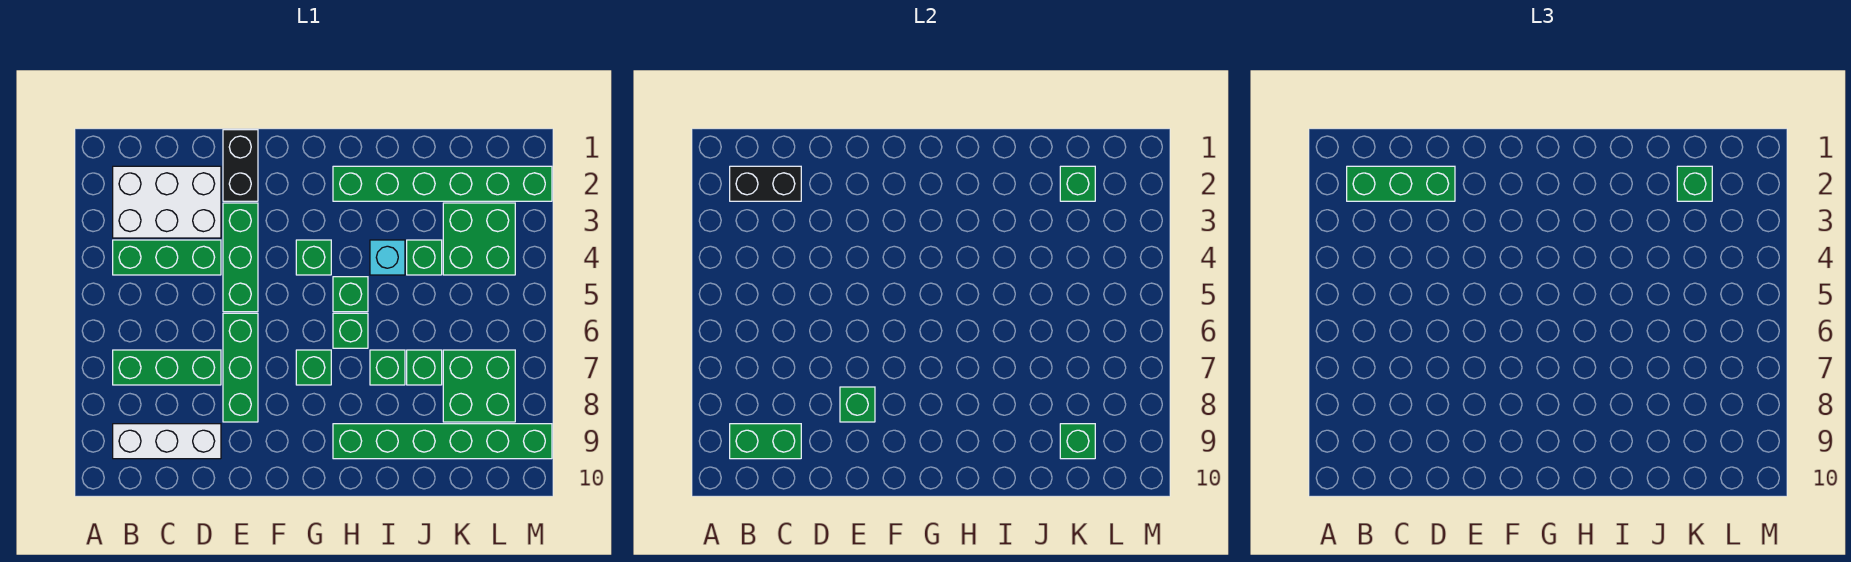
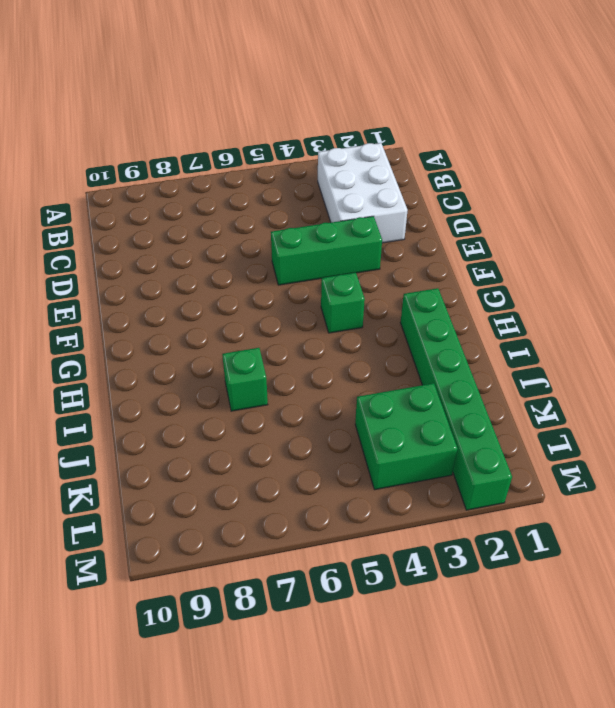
none -> green 1x3 brick [113,240,221,275]
none -> green 1x3 brick [113,350,221,385]
none -> white 1x3 brick [113,424,221,459]

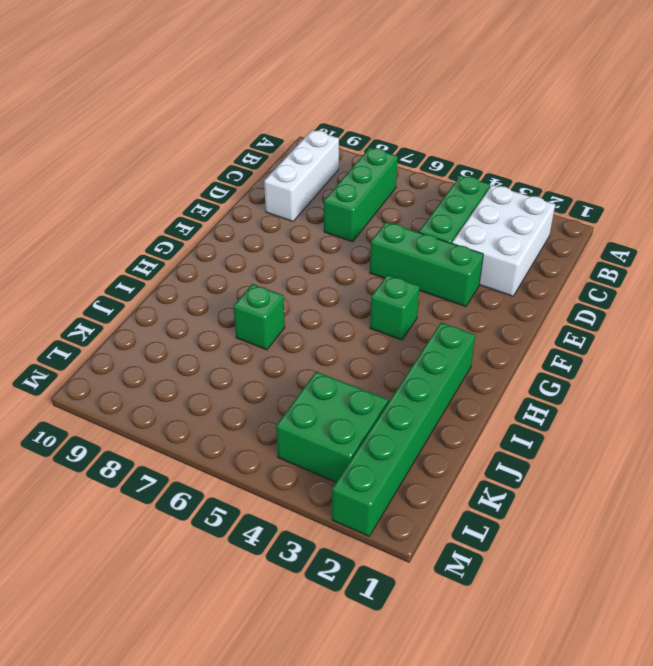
none -> black 1x2 brick [223,130,258,201]
none -> green 1x3 brick [223,313,258,422]
none -> green 1x1 brick [296,350,331,385]

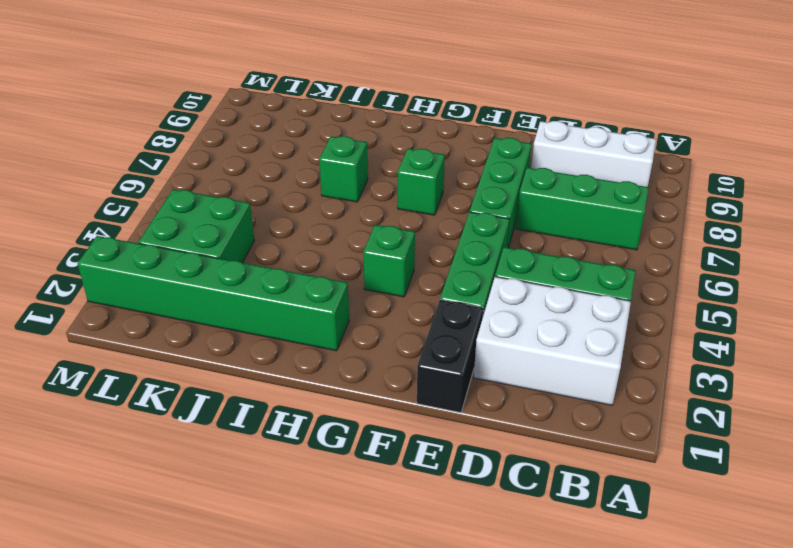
none -> green 1x1 brick [333,277,368,312]
none -> green 1x1 brick [333,313,368,348]
none -> green 1x6 brick [333,424,552,459]

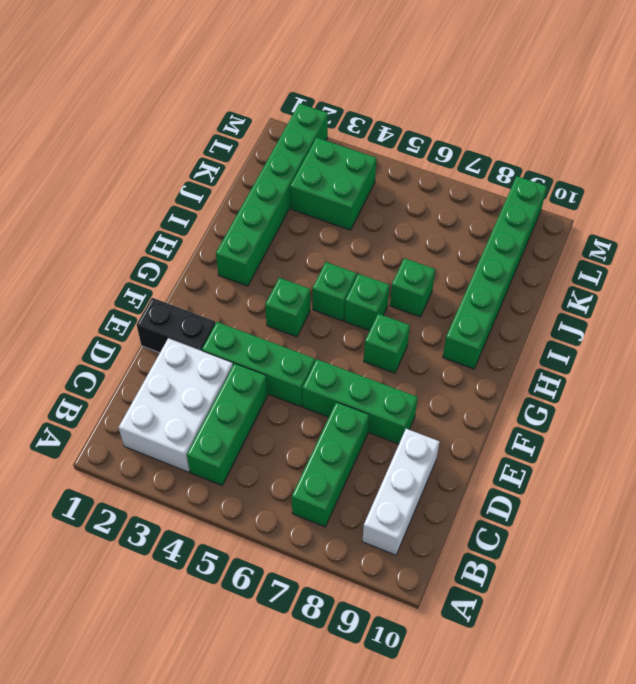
none -> cyan 1x1 brick [370,240,405,275]
none -> green 1x1 brick [407,240,442,275]
none -> green 1x1 brick [407,350,442,385]

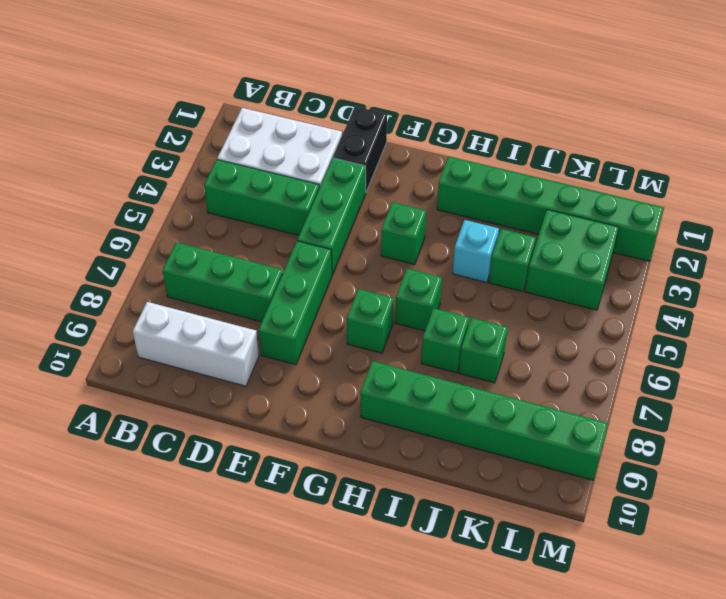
none -> green 1x1 brick [333,277,368,312]
none -> green 2x2 brick [443,350,515,422]
none -> black 1x2 brick [730,166,801,201]

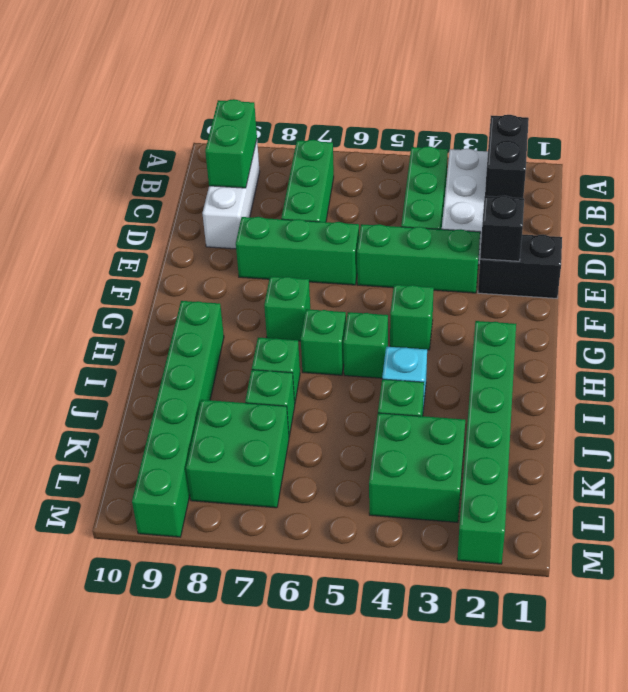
black 1x1 brick [480,196,524,261] -> none
none -> green 1x1 brick [840,387,875,422]
none -> green 1x1 brick [1060,166,1095,201]
none -> green 1x1 brick [1060,424,1095,459]

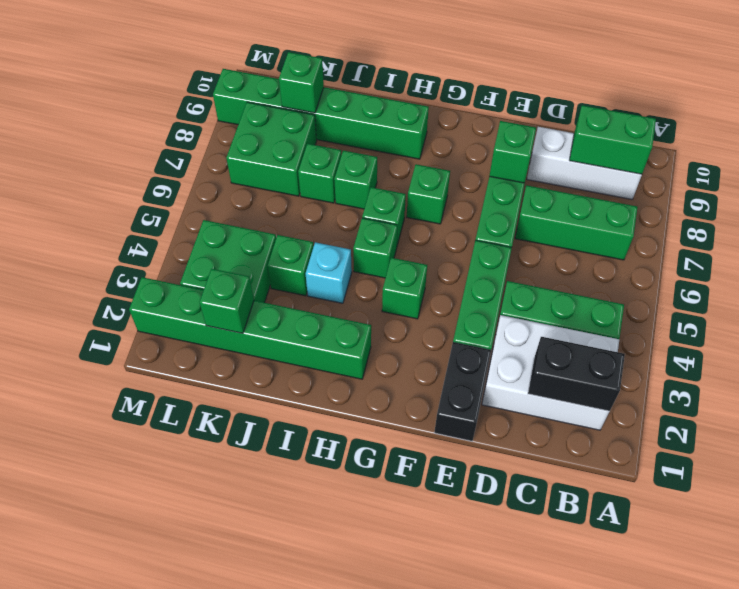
none -> green 1x3 brick [1347,166,1455,201]
none -> green 1x1 brick [1677,166,1712,201]

